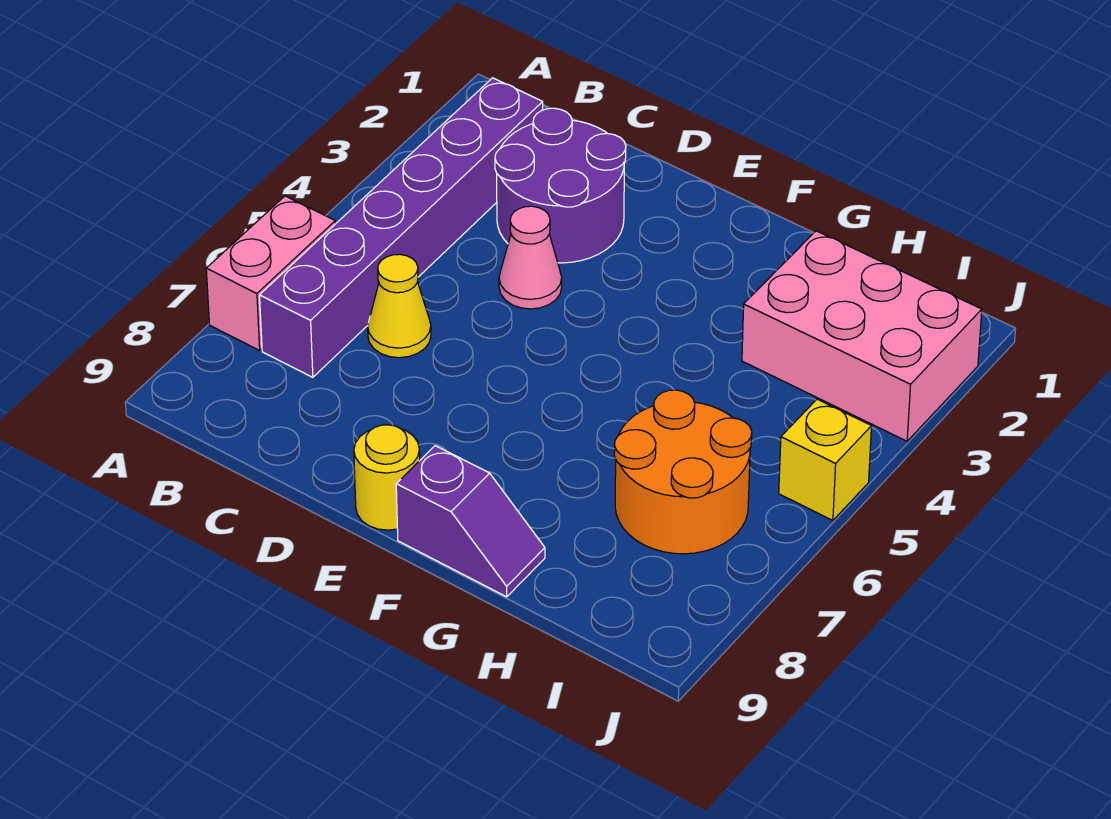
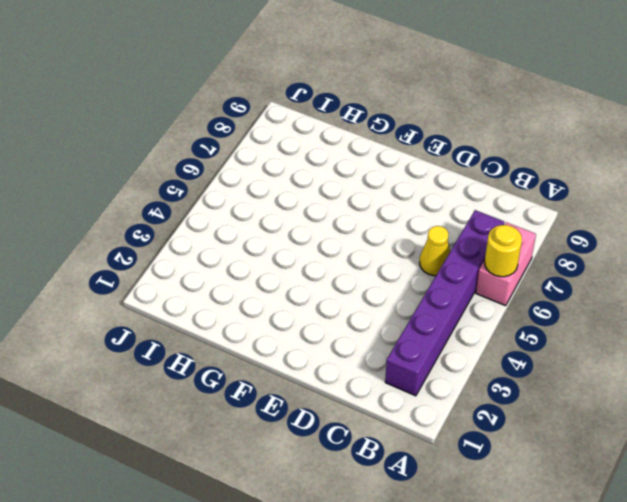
yellow 1x1 round brick [485,225,522,277] -> yellow 1x1 round brick moved to [354,425,420,530]
none -> purple 2x2 round brick [495,108,626,263]
none -> pink 1x1 cone [499,206,562,309]

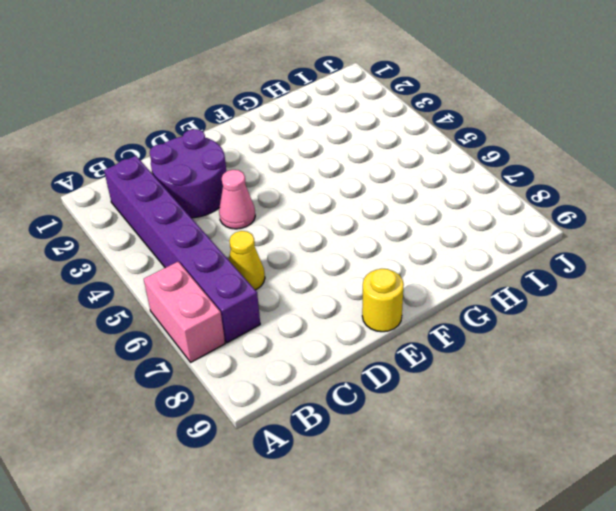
none -> purple 1x2 slope [396,446,545,597]
none -> pink 2x3 brick [742,231,982,441]

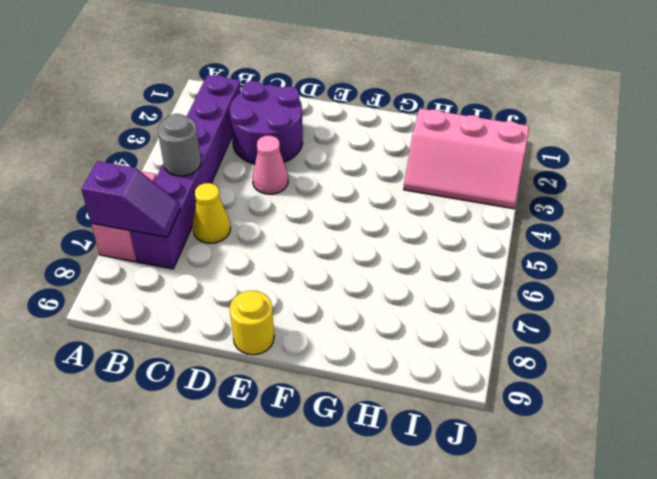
purple 1x2 slope [81,161,180,237] -> purple 1x2 slope moved to [396,446,545,597]
grey 1x1 round brick [158,114,201,176] -> none
pink 2x3 slope [404,109,529,209] -> pink 2x3 brick [742,231,982,441]
none -> orange 2x2 round brick [614,390,752,554]
none -> yellow 1x1 brick [779,399,871,520]

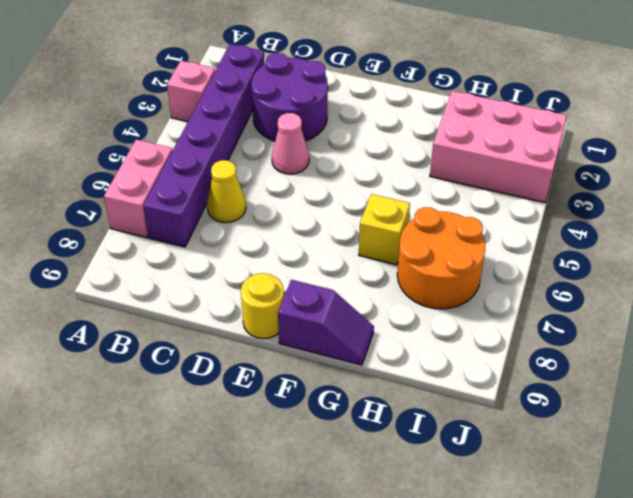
pink 1x1 brick [167,61,215,122] -> none
yellow 1x1 brick [359,194,410,265] -> yellow 1x1 brick moved to [779,399,871,520]

